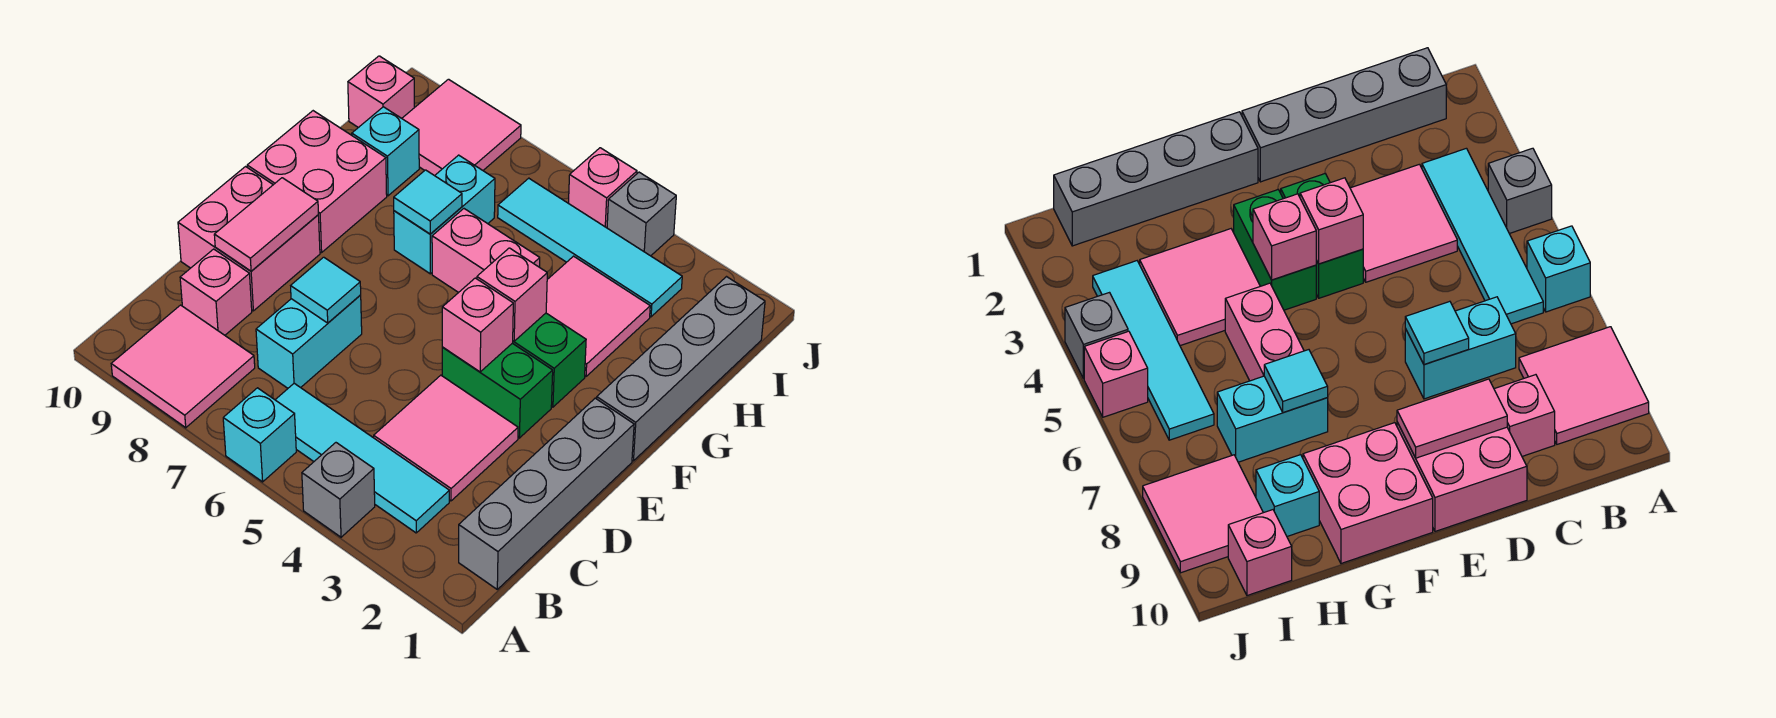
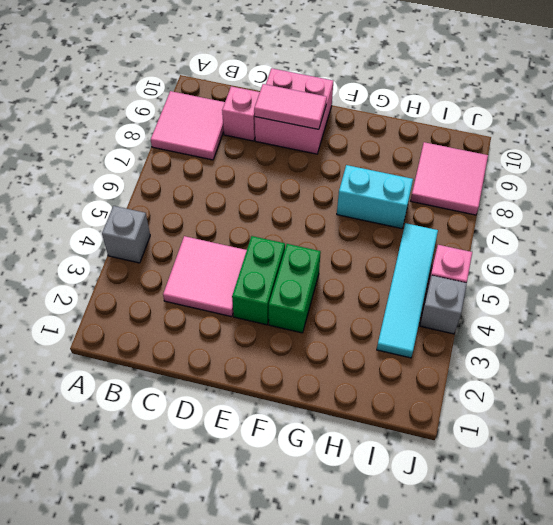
none -> cyan 1x1 brick [223,388,296,482]
none -> grey 1x4 brick [459,398,634,589]
none -> cyan 1x4 tile [275,383,449,533]

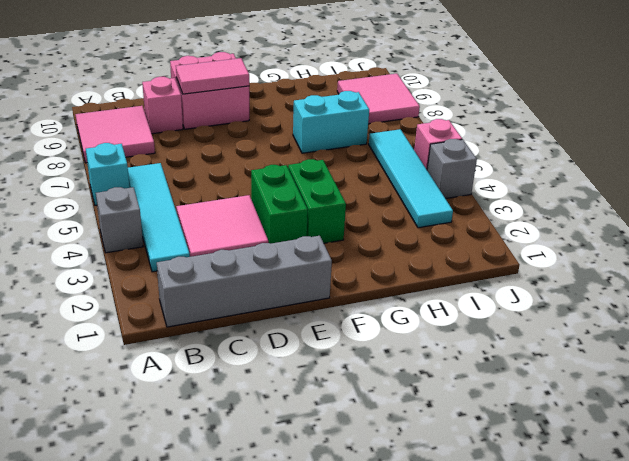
none -> cyan 1x2 brick [256,295,362,388]
none -> grey 1x4 brick [597,277,765,461]
none -> pink 2x2 brick [247,111,387,253]

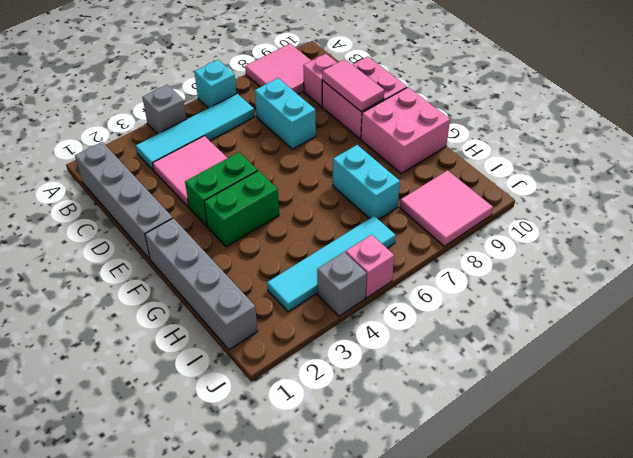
none -> pink 2x2 tile [546,256,650,376]
none -> pink 1x2 brick [432,209,540,293]
none -> cyan 1x1 brick [352,107,419,196]

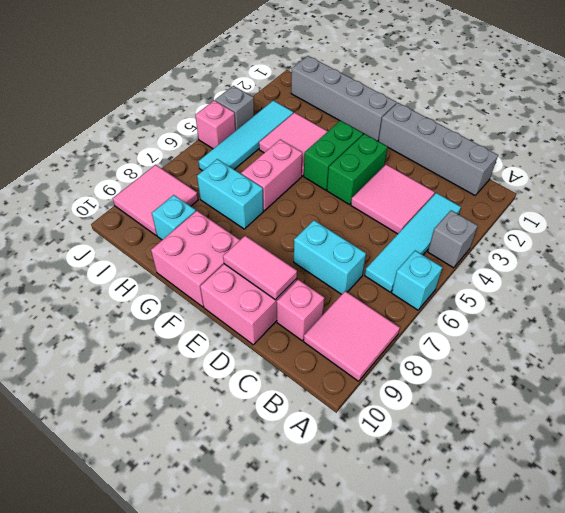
none -> pink 1x1 brick [348,56,414,128]
none -> cyan 1x1 tile [291,257,361,323]
none -> pink 1x1 brick [442,278,513,372]

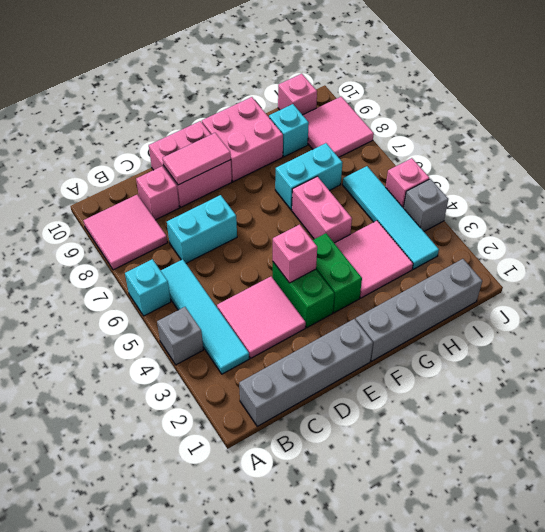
none -> cyan 1x1 tile [291,257,361,323]
none -> pink 1x1 brick [477,248,547,341]
none -> cyan 1x1 tile [394,170,462,234]

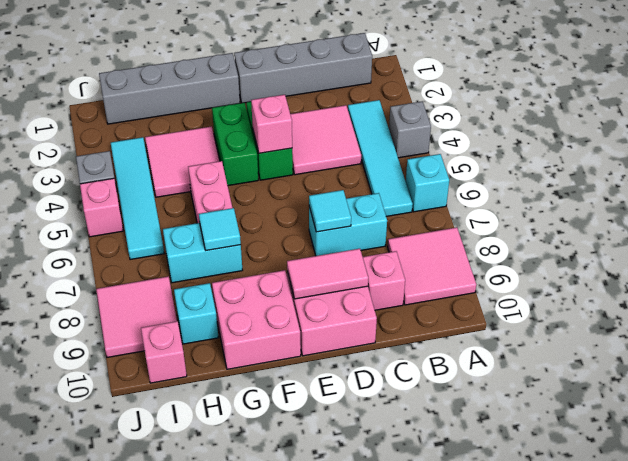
none -> pink 1x1 brick [477,248,547,341]

